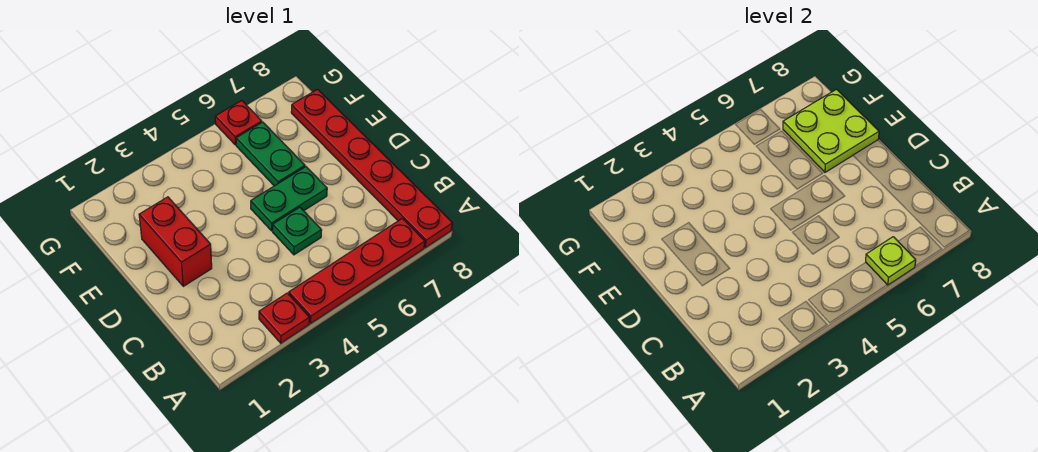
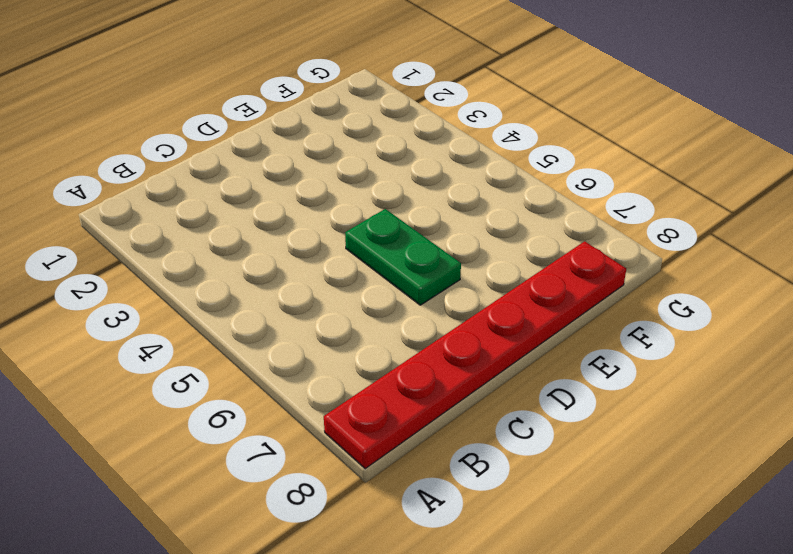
none -> red 1x1 plate [259,293,310,343]
none -> red 1x4 plate [289,218,425,323]

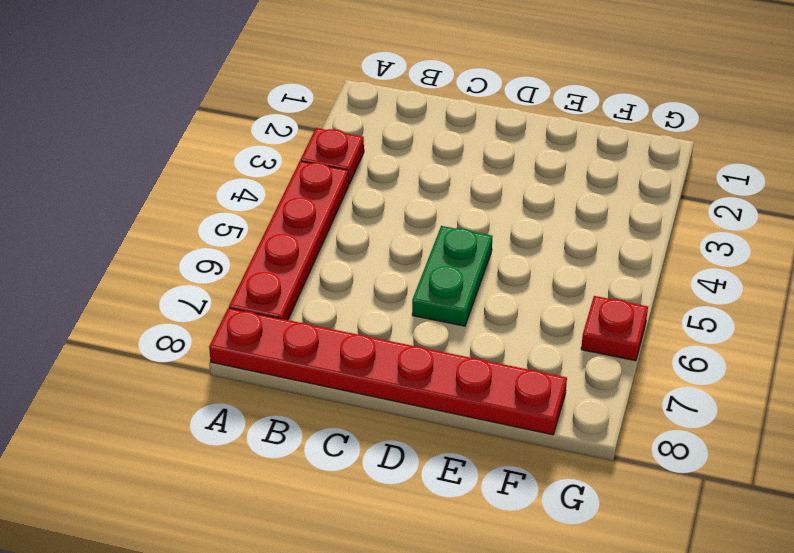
none -> green 1x1 plate [273,207,322,255]
none -> red 1x2 brick [139,197,212,286]

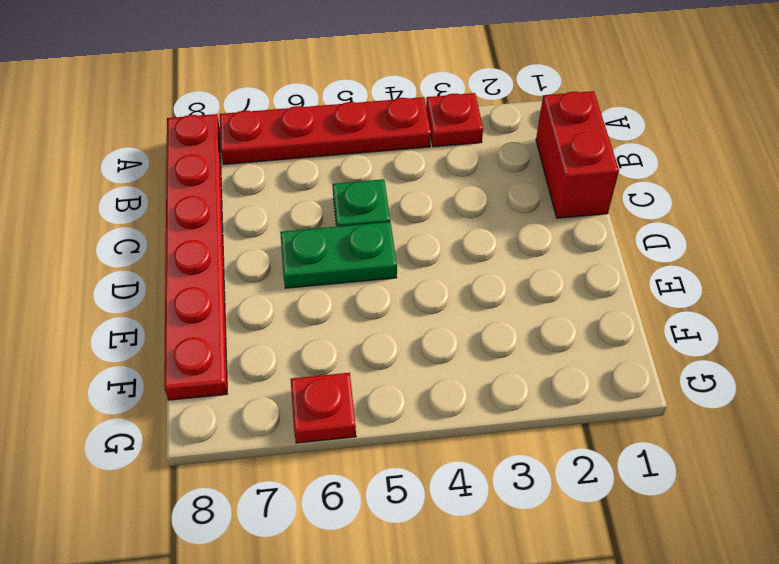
red 1x2 brick [536,91,619,218] -> red 1x2 brick moved to [139,197,212,286]
none -> green 1x2 plate [236,122,305,186]
none -> lime 1x1 plate [866,237,916,285]

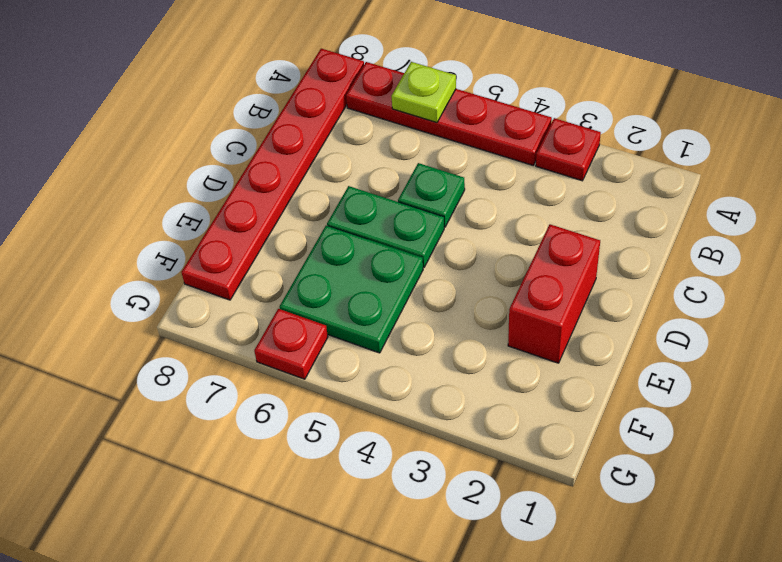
green 2x2 plate [280,226,423,353] -> green 1x2 plate [236,122,305,186]
none -> lime 2x2 plate [783,89,879,172]

